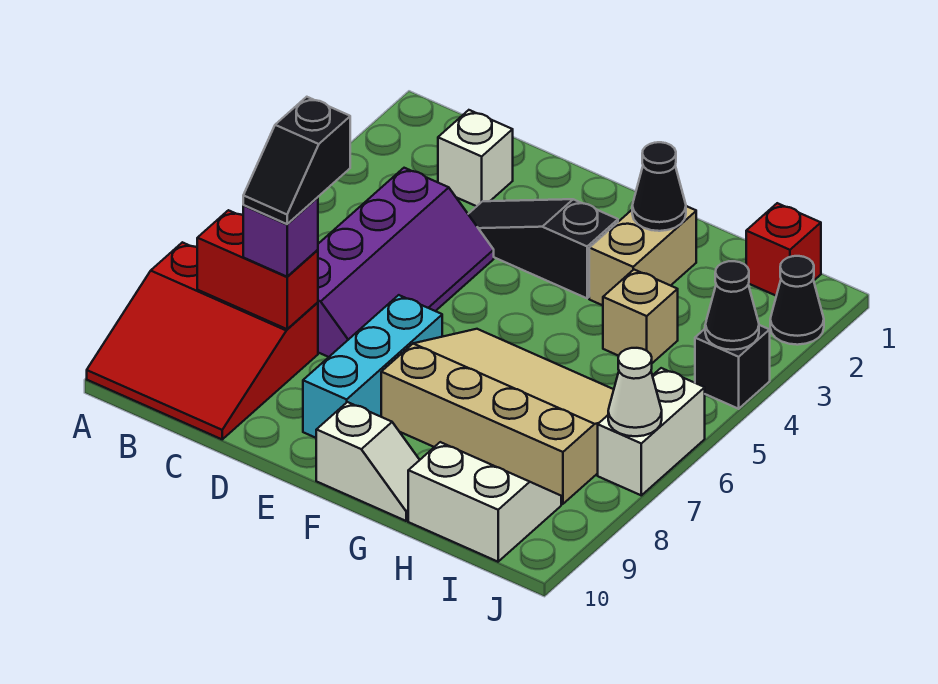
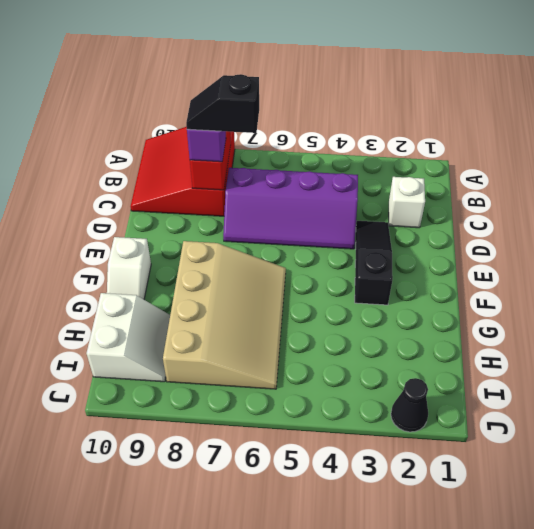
none -> cyan 1x3 brick [303,295,442,438]
none -> tan 1x2 brick [589,206,696,305]
none -> tan 1x1 brick [603,270,678,363]

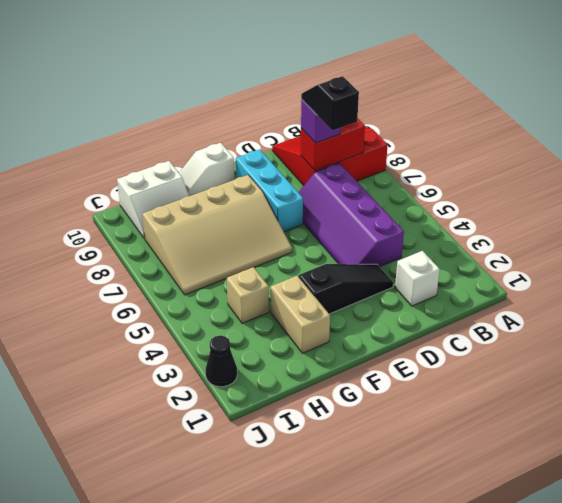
none -> red 1x1 brick [746,203,821,296]
none -> black 1x1 brick [695,325,770,409]
none -> white 1x2 brick [598,368,705,495]

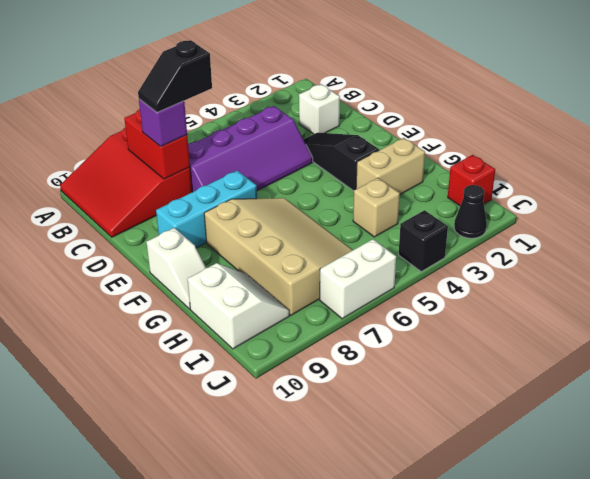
none -> black 1x1 cone [632,142,686,231]
none -> black 1x1 cone [705,261,759,350]
none -> white 1x1 cone [608,348,662,436]

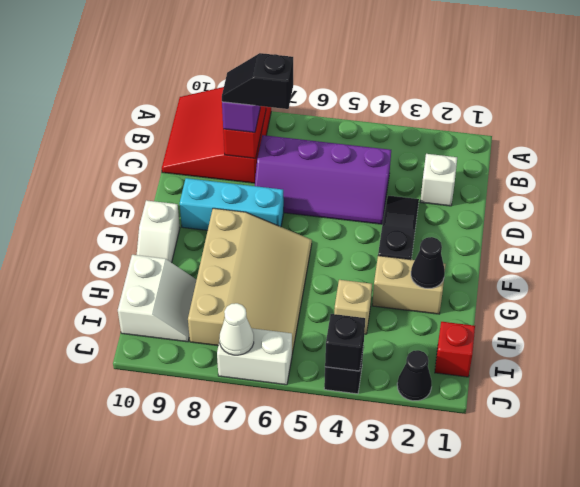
black 1x1 brick [325,314,365,371] -> black 1x1 cone [705,261,759,350]

